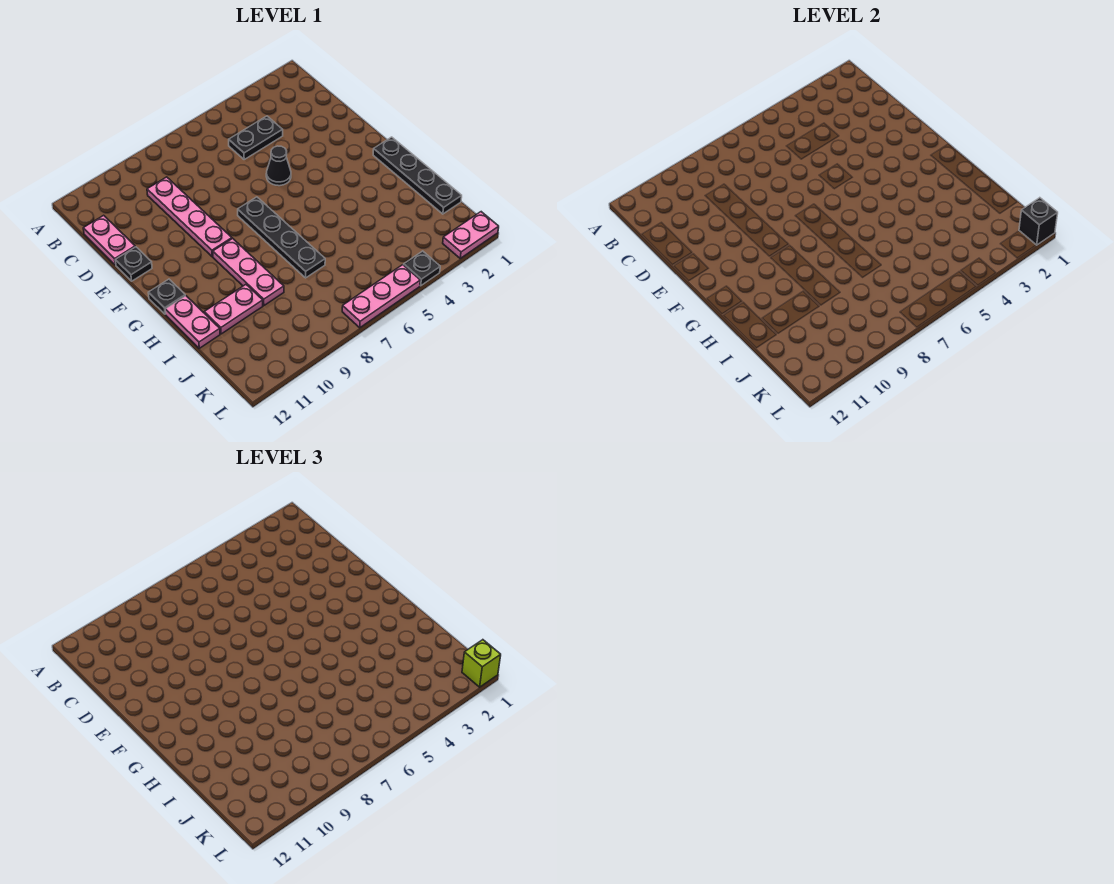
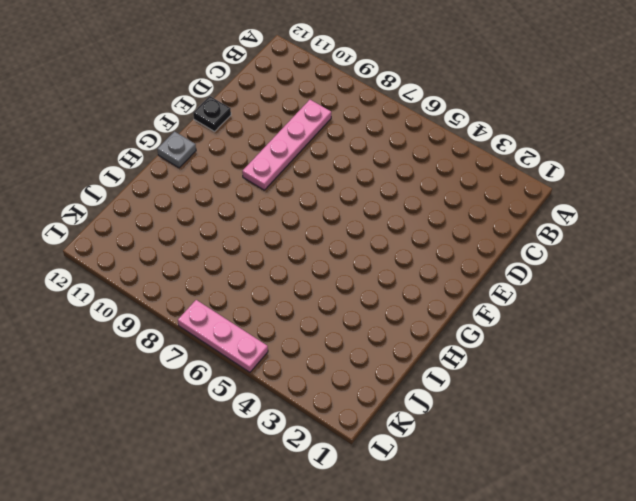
grey 1x1 plate [157,132,196,168] -> black 1x1 plate [148,279,185,314]
none -> black 1x2 plate [229,116,283,159]
none -> pink 1x2 plate [83,215,135,265]
none -> black 1x1 cone [266,146,291,186]

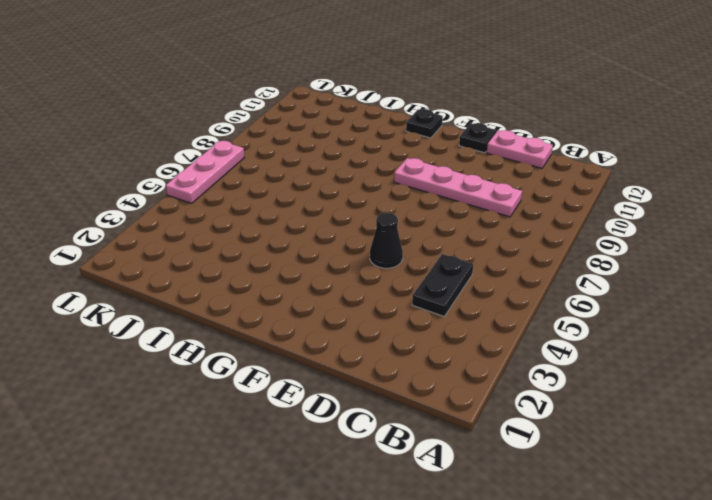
none -> black 1x4 plate [238,197,325,278]
none -> black 1x4 plate [373,137,462,214]
none -> pink 1x3 plate [213,239,284,306]

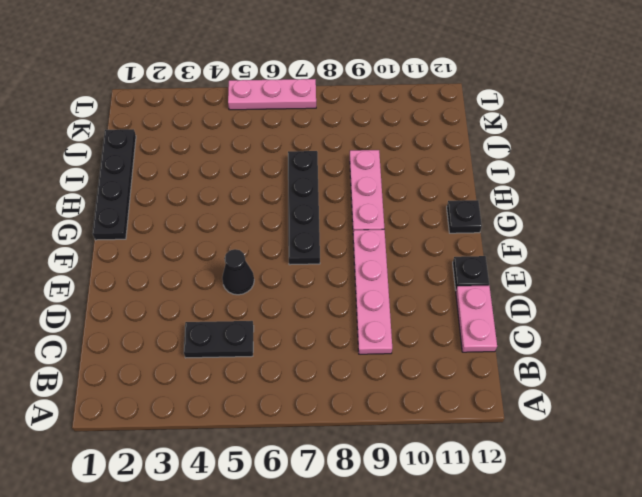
none -> pink 1x2 plate [165,296,220,348]
none -> pink 1x2 plate [204,285,263,334]
none -> pink 1x2 plate [443,212,499,258]

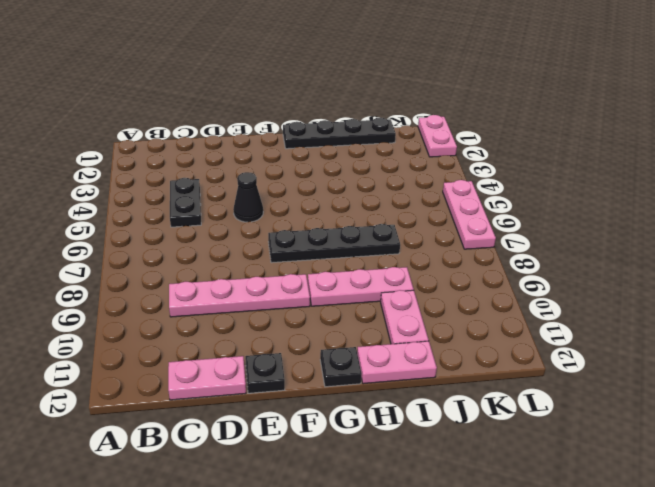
none -> black 1x1 plate [404,251,440,286]
none -> black 1x1 brick [1019,198,1058,245]
none -> lime 1x1 brick [462,640,501,687]

